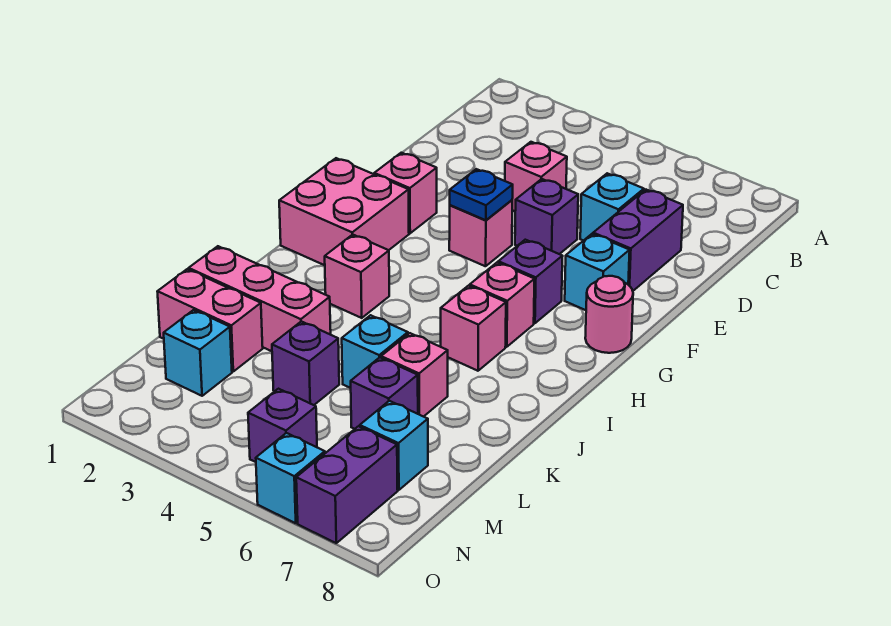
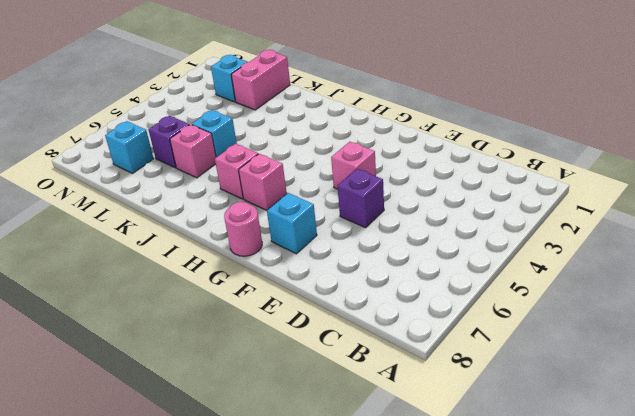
none -> pink 1x1 brick [505,142,567,211]
none -> cyan 1x1 brick [580,173,644,241]
none -> purple 1x2 brick [593,190,683,291]

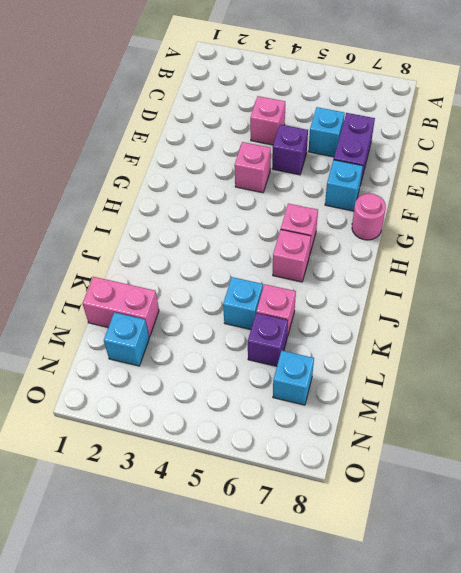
none -> pink 1x1 brick [374,153,437,233]
none -> pink 2x2 brick [279,158,409,265]
none -> purple 1x1 brick [498,240,563,323]

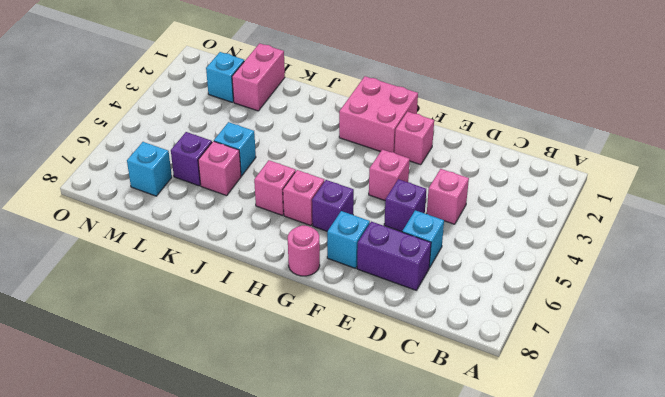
none -> pink 1x1 brick [325,234,389,318]
none -> pink 1x3 brick [189,246,331,351]
none -> purple 1x1 brick [272,321,339,405]

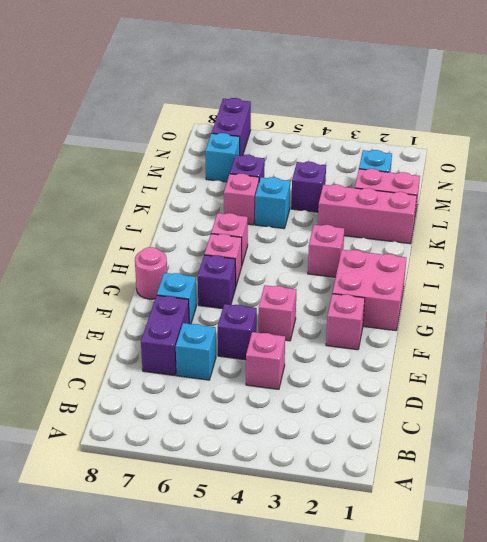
none -> purple 1x1 brick [248,389,317,462]
none -> cyan 1x1 brick [256,433,325,523]
none -> blue 1x1 plate [450,169,513,220]

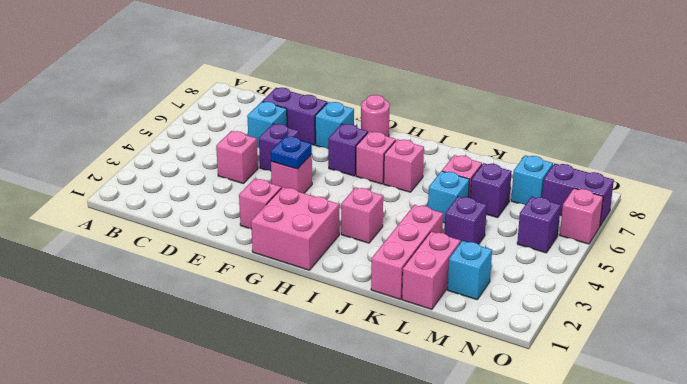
pink 1x1 brick [560,188,603,244] -> cyan 1x1 brick [256,433,325,523]

